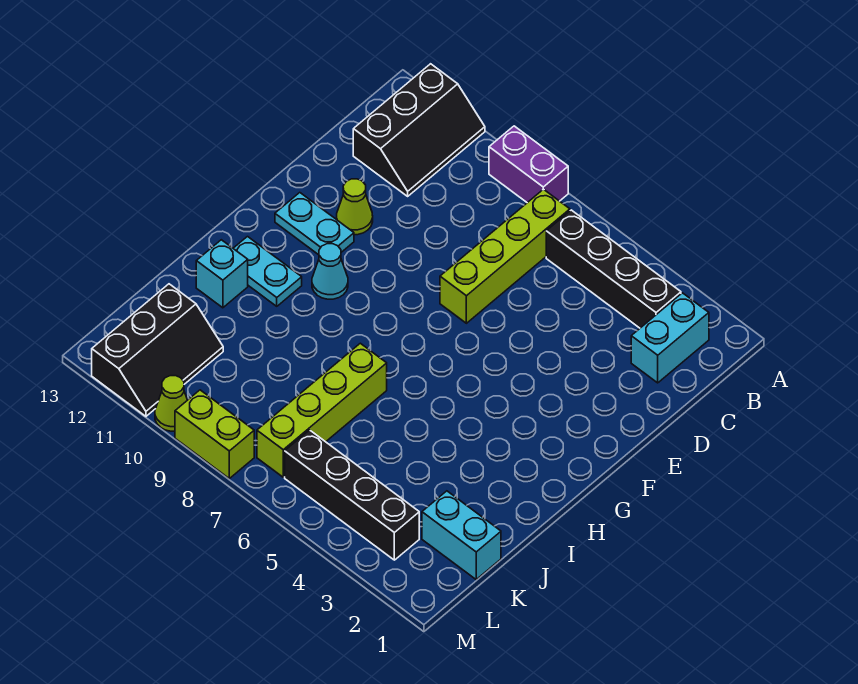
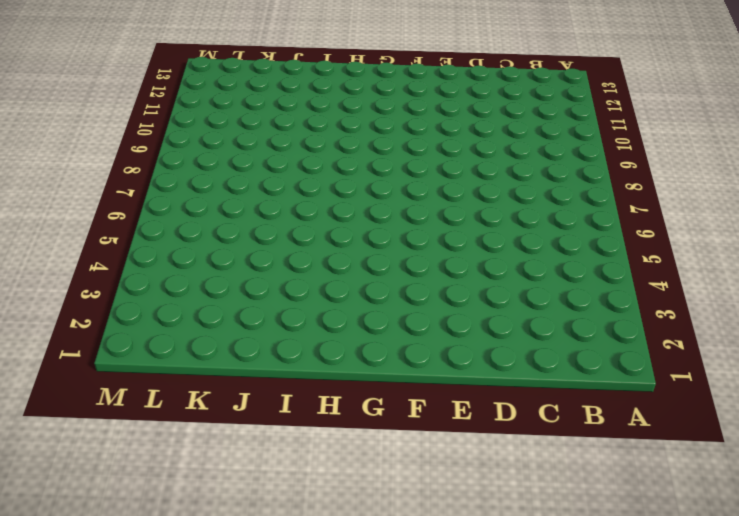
none -> purple 1x2 brick [489,126,568,203]
none -> black 2x3 slope [353,64,485,196]
none -> cyan 1x2 brick [631,293,709,383]

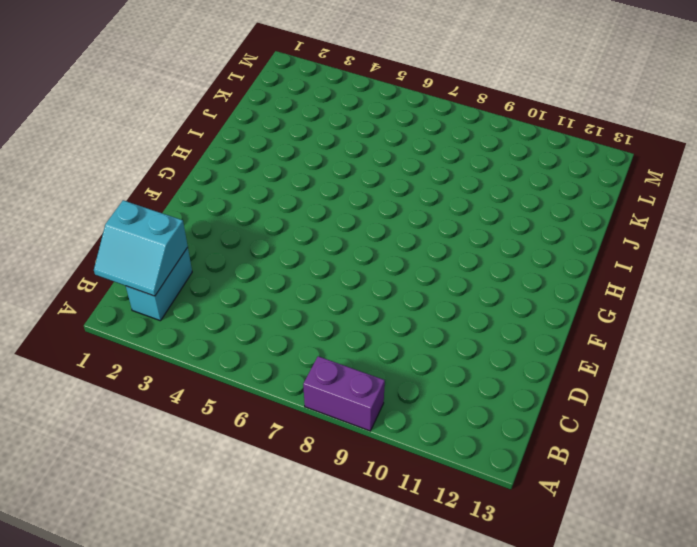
cyan 2x2 slope [94,200,188,296] -> none
none -> black 2x3 slope [353,64,485,196]
none -> black 1x4 brick [546,210,681,328]
none -> lime 1x4 brick [440,189,570,323]

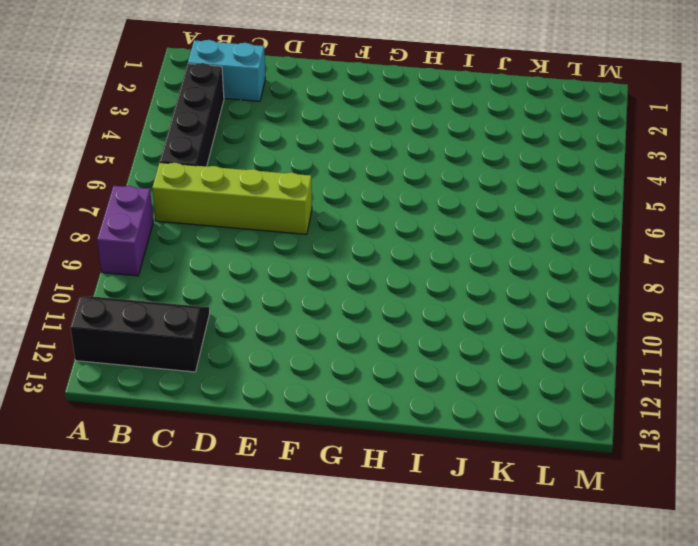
none -> lime 1x1 cone [337,179,373,235]
none -> cyan 1x2 plate [275,193,354,255]
none -> cyan 1x1 cone [312,244,348,299]

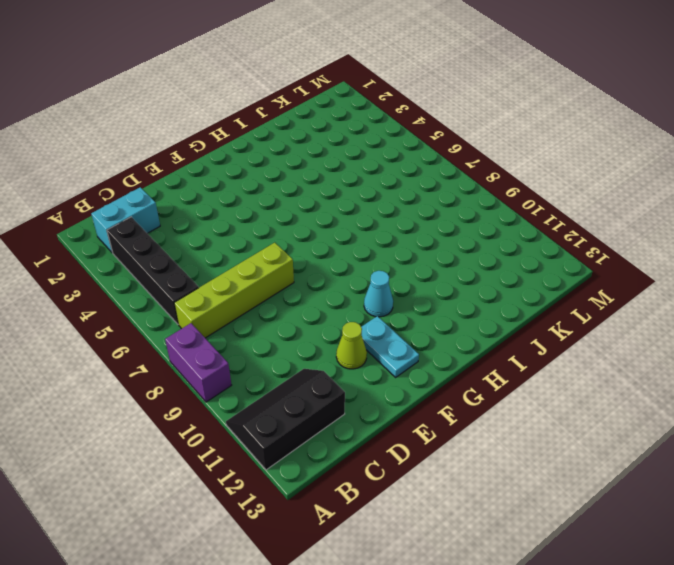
none -> cyan 1x2 plate [233,237,302,306]
none -> lime 1x4 brick [257,343,387,477]
none -> cyan 1x1 brick [196,240,248,308]

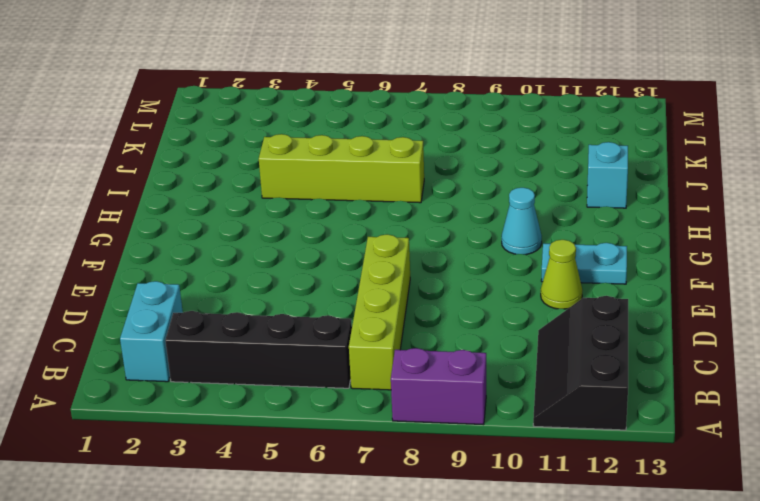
lime 1x4 brick [259,134,424,203] -> lime 1x4 brick turned to [257,343,387,477]
none -> cyan 1x2 plate [233,237,302,306]
none -> cyan 1x2 brick [422,491,501,579]
none -> black 2x3 slope [92,284,223,416]

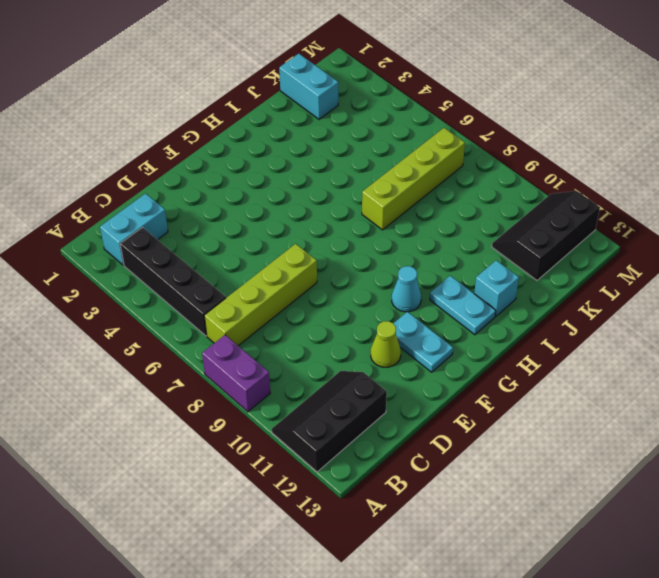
none -> black 1x4 brick [285,430,419,560]
none -> lime 1x2 brick [175,390,254,478]
none -> lime 1x1 cone [155,376,187,431]

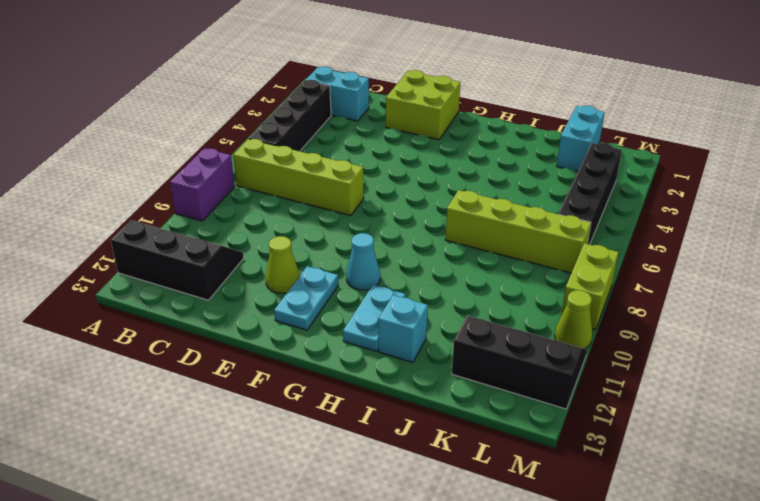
lime 2x2 brick [386,70,460,140] -> none

